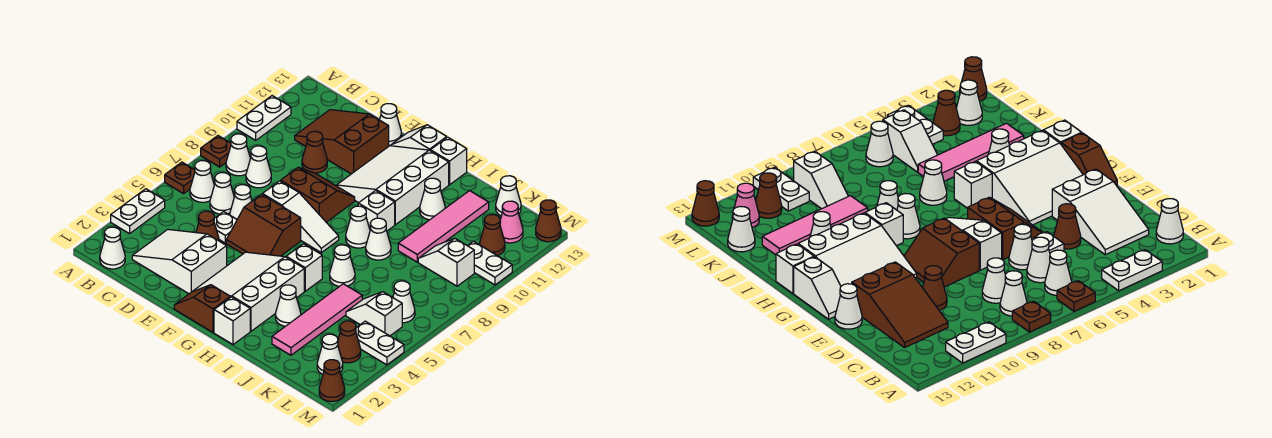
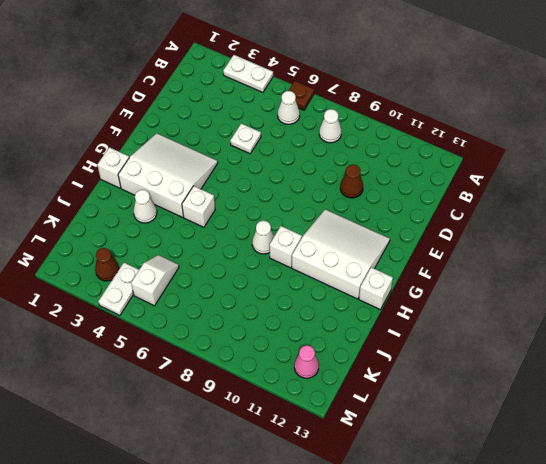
none -> brown 1x1 plate [201,136,231,167]
none -> white 1x2 plate [237,96,291,140]
none -> white 1x1 cone [100,227,125,269]
none -> white 2x3 slope [132,230,227,294]

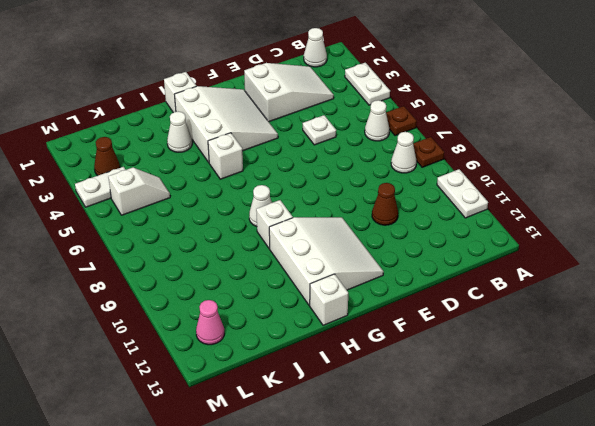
none -> white 1x1 cone [210,173,234,214]
none -> white 1x1 cone [246,146,271,188]
none -> brown 2x3 slope [295,110,389,174]
none -> brown 1x1 cone [196,211,219,241]

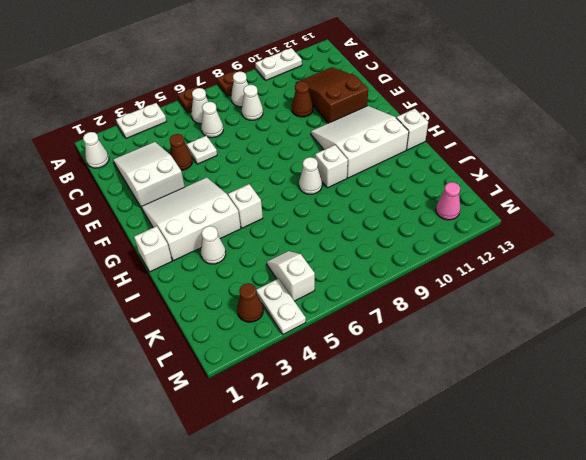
none -> white 1x1 cone [230,185,252,219]
none -> brown 2x2 slope [226,194,301,256]
none -> white 1x3 slope [263,181,339,253]
none -> brown 2x2 slope [281,167,355,222]

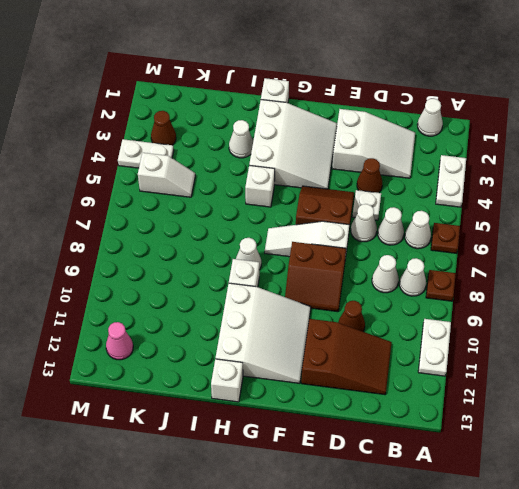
none -> white 1x1 cone [380,104,402,145]
none -> brown 1x2 slope [174,285,230,333]
none -> white 1x2 slope [391,125,447,151]
none -> white 1x1 cone [330,245,355,286]

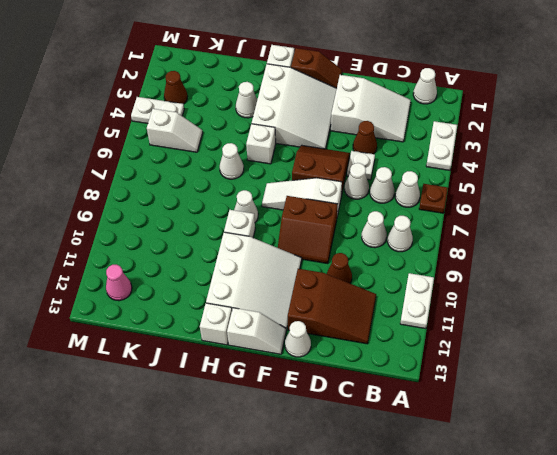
none -> brown 1x1 plate [201,136,231,167]
none -> white 1x1 cone [366,218,391,260]
none -> white 1x1 cone [420,178,445,220]
none -> pink 1x4 tile [272,284,362,355]

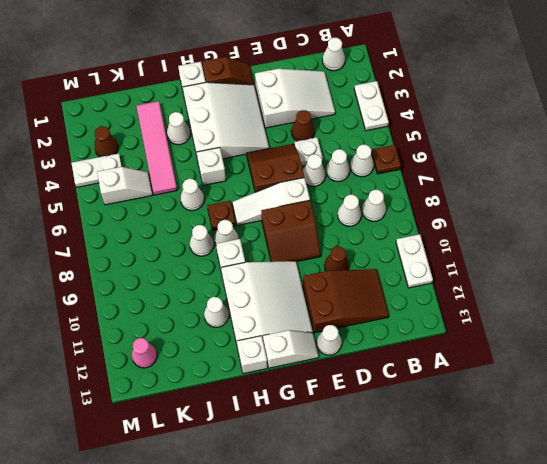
brown 1x1 plate [207,201,236,230] -> brown 1x1 plate moved to [201,136,231,167]
none -> pink 1x4 tile [398,191,489,262]
none -> white 1x2 slope [418,238,474,286]
none -> white 1x1 cone [496,176,521,216]
none -> white 1x1 cone [317,334,343,374]

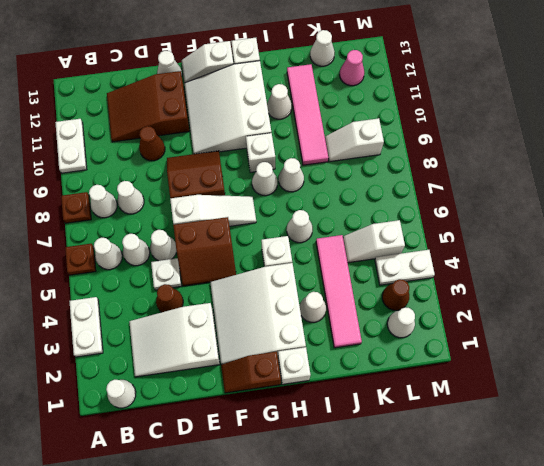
none -> white 1x1 cone [393,281,415,323]
none -> white 1x2 plate [468,241,512,285]
none -> brown 1x1 cone [480,214,505,256]
none -> brown 1x1 cone [319,360,345,401]

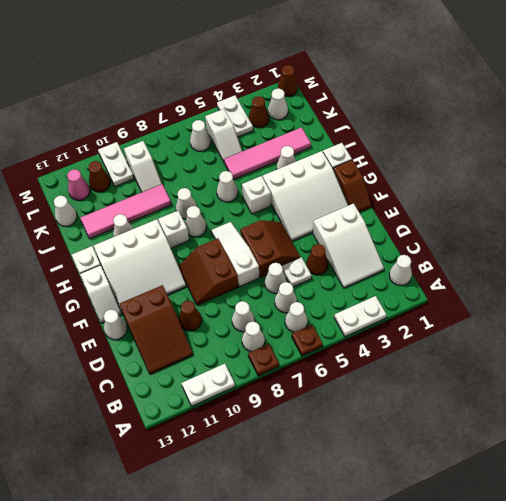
none -> brown 1x1 cone [536,200,561,242]

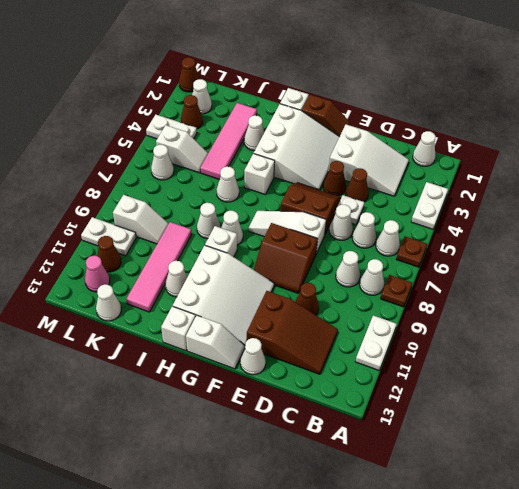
brown 1x1 cone [323,161,346,196] -> brown 1x1 cone moved to [536,200,561,242]

